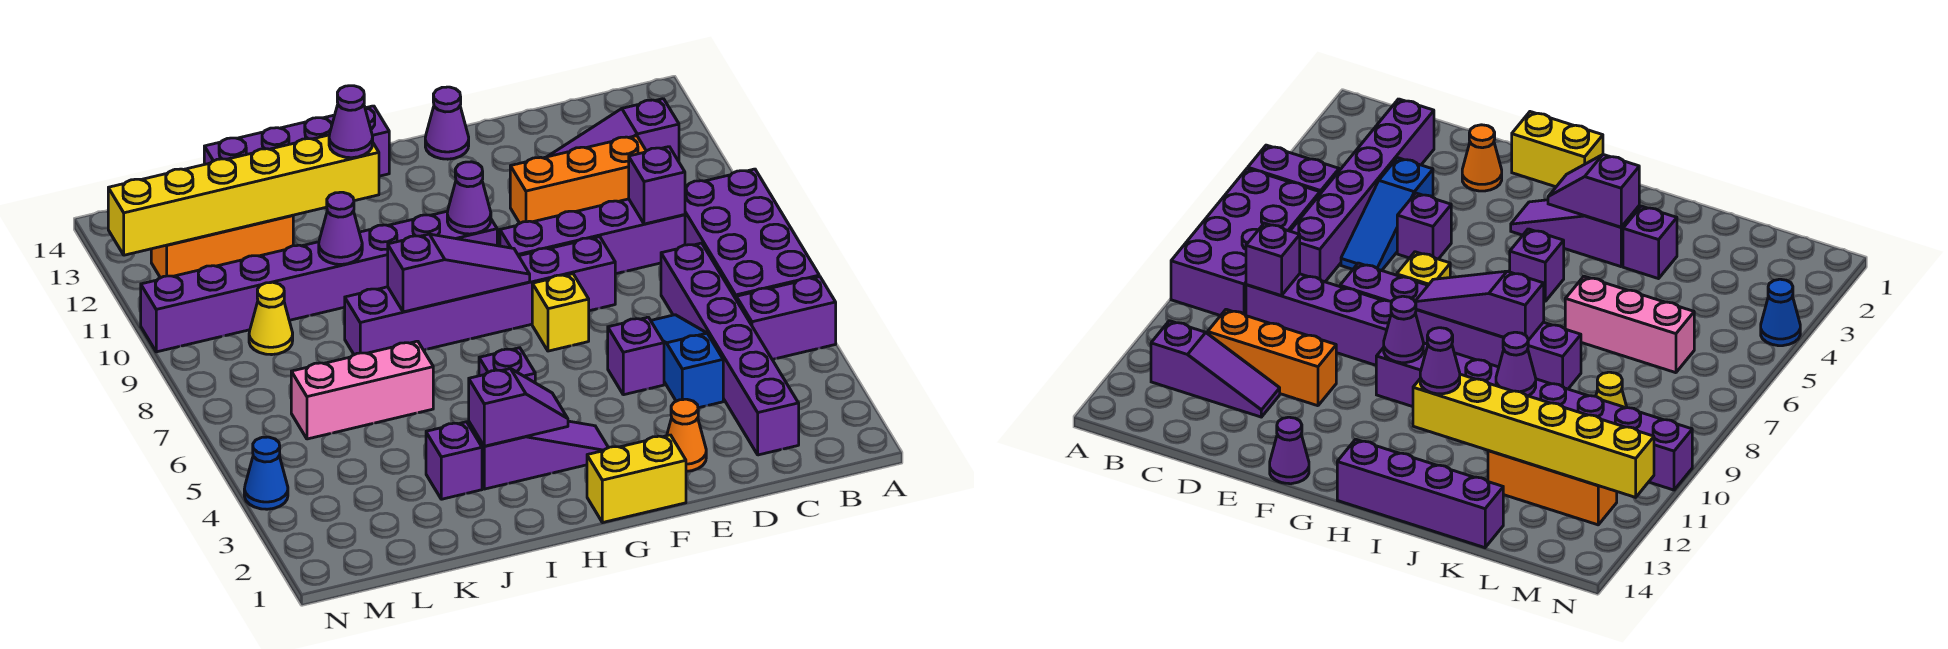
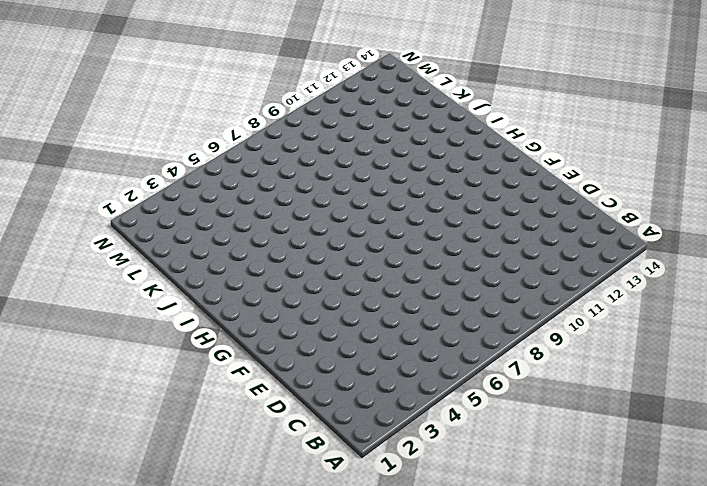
none -> purple 1x2 brick [736,277,836,359]
none -> purple 2x4 brick [685,169,819,298]
none -> purple 1x3 slope [548,99,679,161]

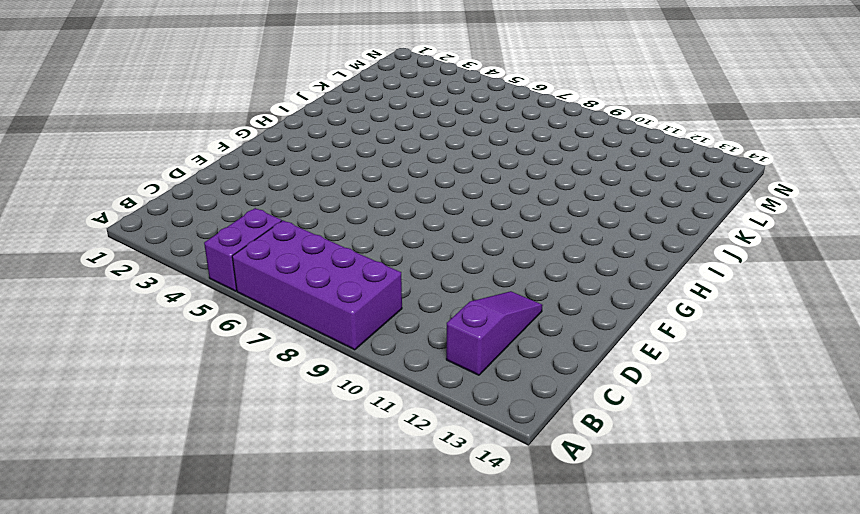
none -> purple 1x6 brick [661,243,799,455]
none -> purple 1x4 brick [500,199,685,274]
none -> orange 1x3 brick [510,136,646,223]

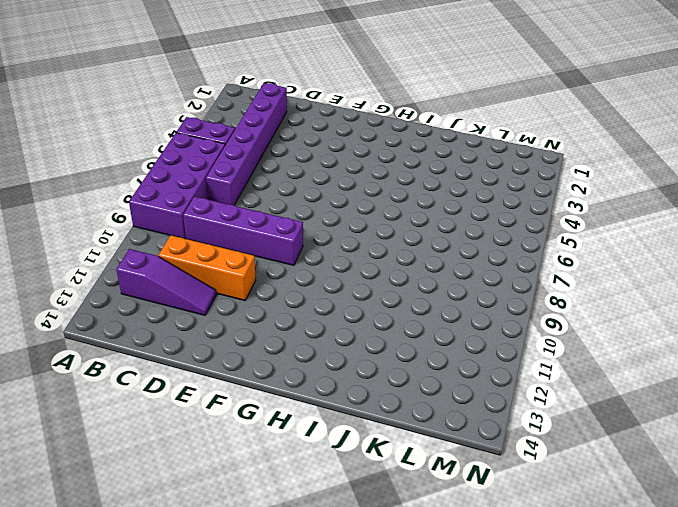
none -> blue 1x3 slope [651,315,723,408]
none -> orange 1x1 cone [667,399,706,471]
none -> purple 1x1 brick [608,317,664,395]

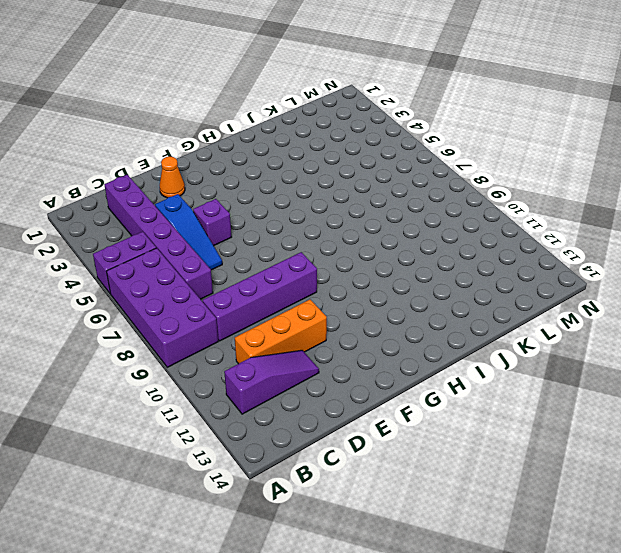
none -> purple 1x6 brick [345,237,615,355]
none -> yellow 1x2 brick [587,435,686,523]
none -> yellow 1x1 brick [532,274,589,351]

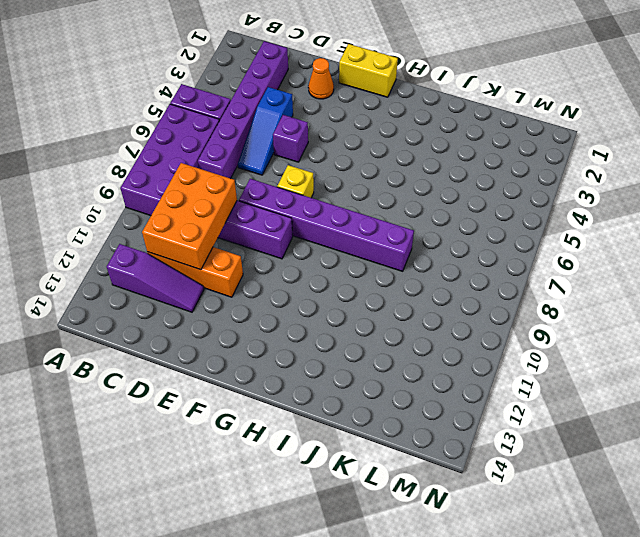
orange 2x3 brick [142,163,237,270] -> purple 1x1 brick [629,147,685,224]
none -> purple 1x1 cone [425,87,469,159]
none -> purple 1x3 slope [469,421,608,489]
none -> purple 1x8 brick [141,211,497,352]

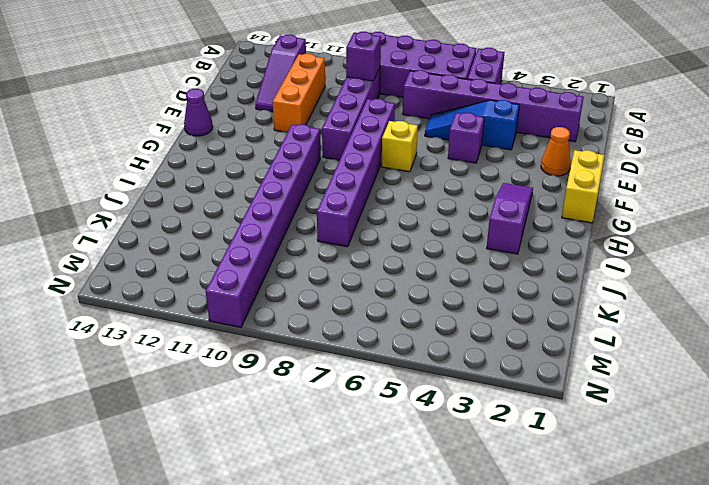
none -> purple 1x1 brick [479,348,535,383]
none -> purple 1x4 brick [204,106,389,176]
none -> purple 1x1 brick [426,422,482,499]

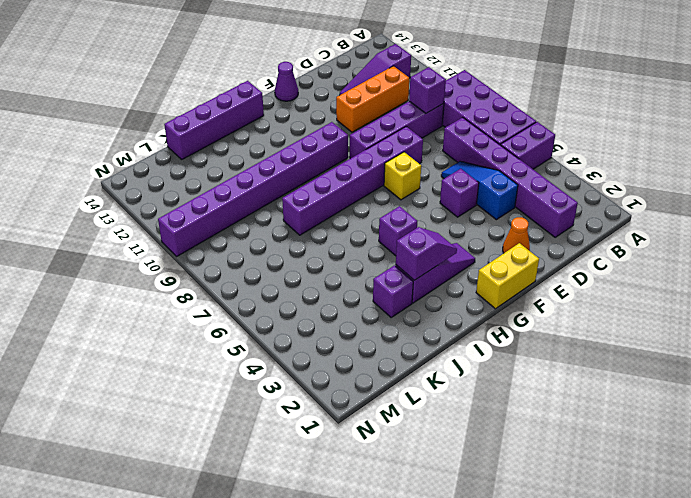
none -> pink 1x3 brick [291,341,433,439]
none -> orange 1x3 brick [151,215,293,278]
none -> yellow 1x1 cone [249,282,293,355]

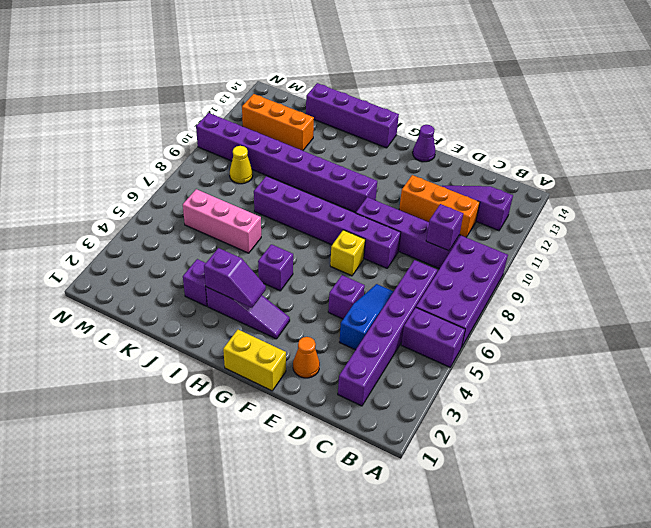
none -> blue 1x1 cone [244,437,288,509]
none -> purple 1x3 slope [388,234,530,312]
none -> purple 1x1 cone [447,162,491,234]

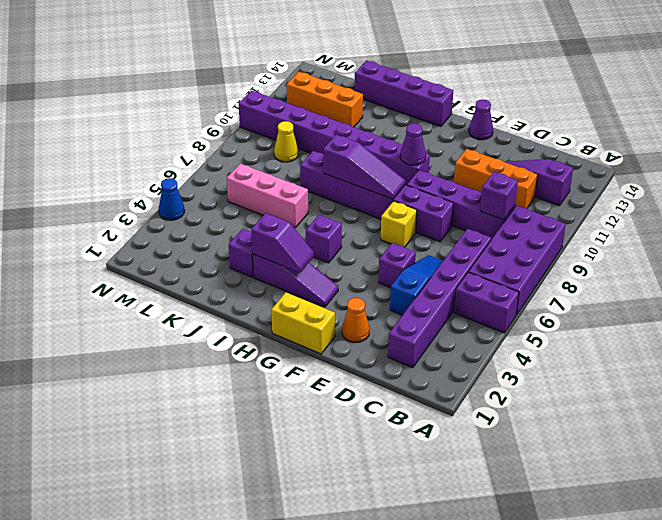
none -> yellow 1x6 brick [108,135,379,255]
none -> purple 1x1 cone [319,192,362,264]
none -> purple 1x1 cone [329,86,373,158]

